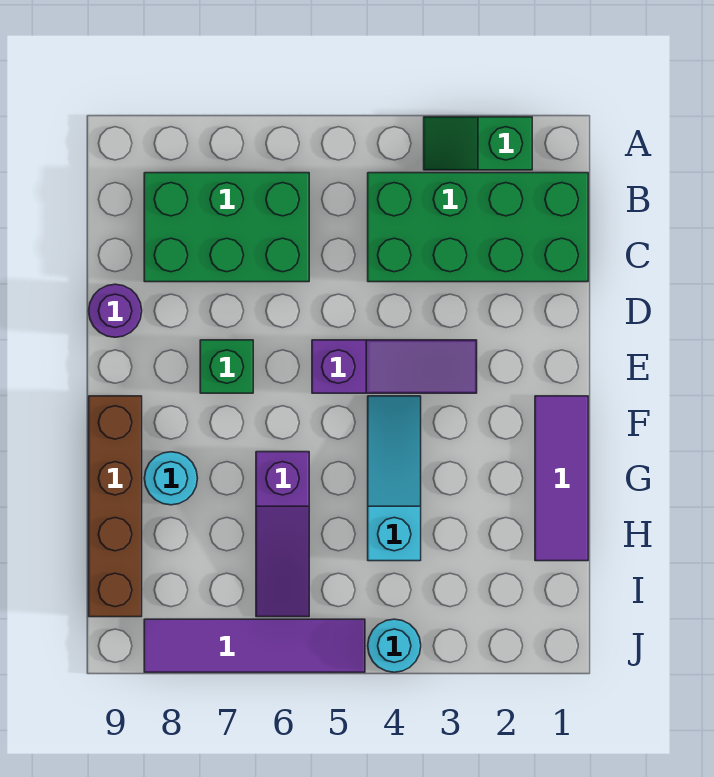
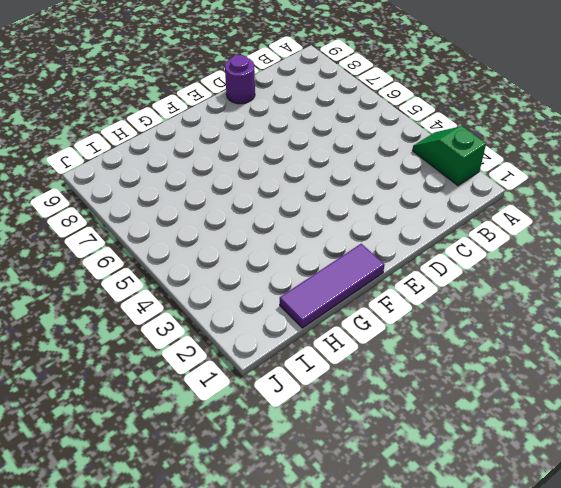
none -> green 2x4 brick [368,173,588,282]
none -> green 2x3 brick [144,173,309,282]
none -> purple 1x3 slope [312,340,477,393]

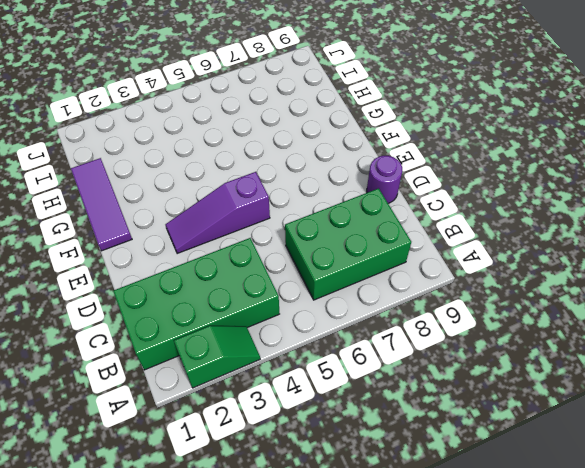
none -> green 1x1 brick [200,340,253,393]
none -> cyan 1x3 slope [368,396,421,561]
none -> brown 1x4 brick [89,396,142,617]

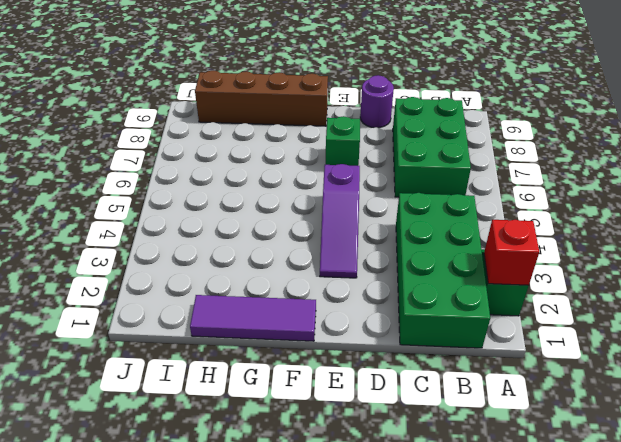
red 1x1 brick [484,220,539,286] -> none
none -> cyan 1x3 slope [368,396,421,561]
none -> purple 1x3 slope [256,452,309,617]
none -> cyan 1x1 round brick [144,452,198,505]

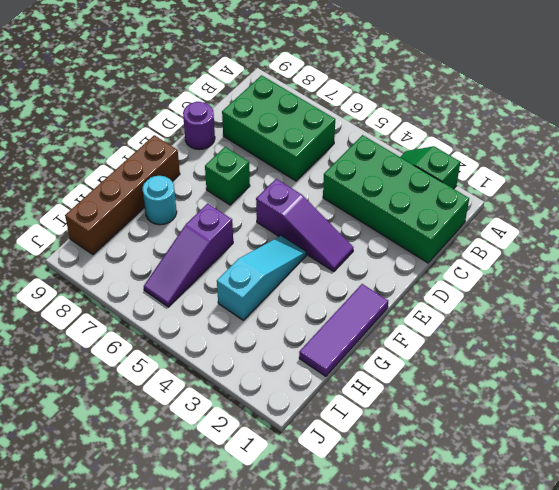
none -> cyan 1x1 round brick [368,619,421,672]
none -> purple 1x4 tile [144,619,365,672]

